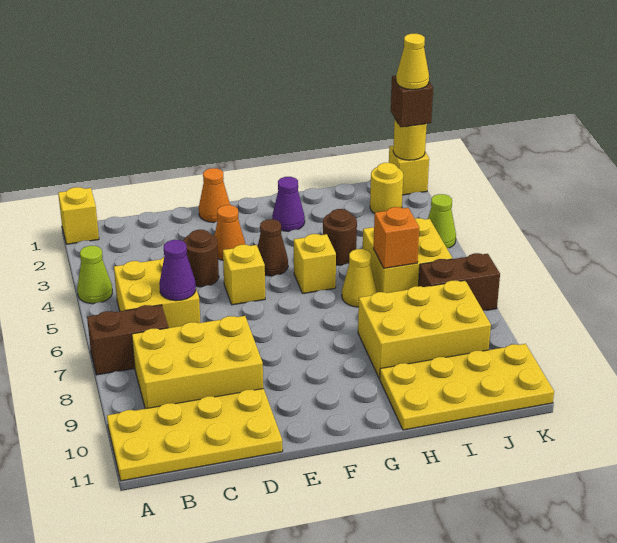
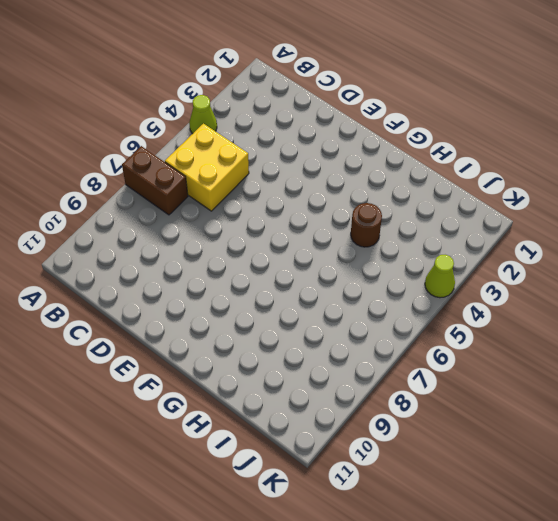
none -> yellow 1x1 brick [58,187,99,244]
none -> yellow 2x4 plate [107,388,283,481]
none -> yellow 2x3 brick [132,316,263,409]

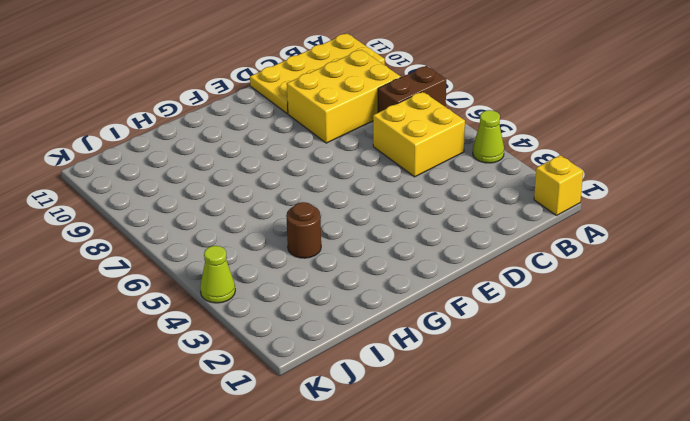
none -> brown 1x1 round brick [183,230,219,287]
none -> orange 1x1 cone [199,168,230,222]
none -> orange 1x1 cone [214,205,245,260]

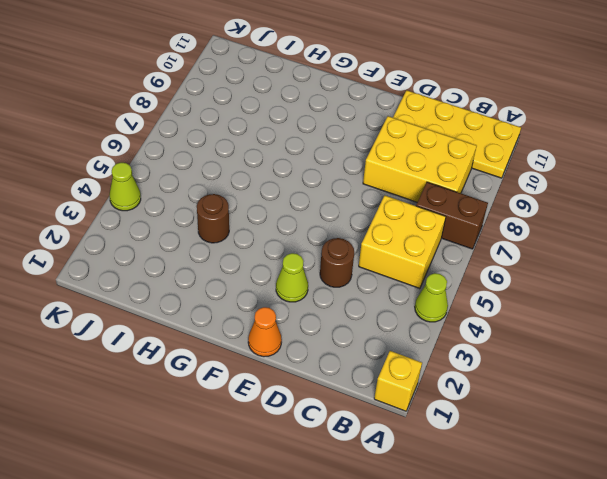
lime 1x1 cone [276,253,308,302] -> orange 1x1 cone [214,205,245,260]
none -> yellow 1x1 brick [223,245,265,305]
none -> brown 1x1 cone [257,219,288,276]
none -> purple 1x1 cone [272,177,305,231]

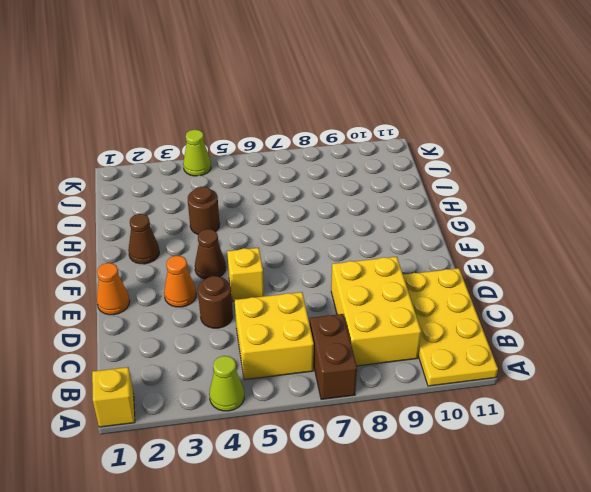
brown 1x1 cone [128,214,159,264] -> purple 1x1 cone [272,177,305,231]
none -> yellow 1x1 brick [294,234,336,293]
none -> yellow 1x1 cone [342,249,377,307]
none -> yellow 2x3 brick [358,281,491,379]

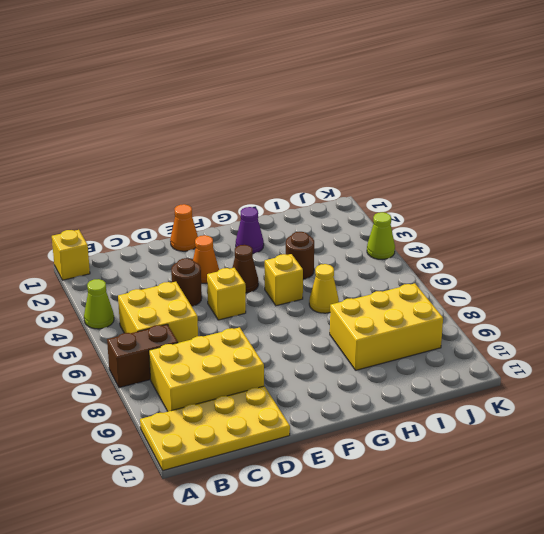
none -> yellow 2x4 plate [380,344,554,430]
none -> yellow 2x2 brick [363,218,452,293]
none -> yellow 1x1 round brick [370,163,403,214]

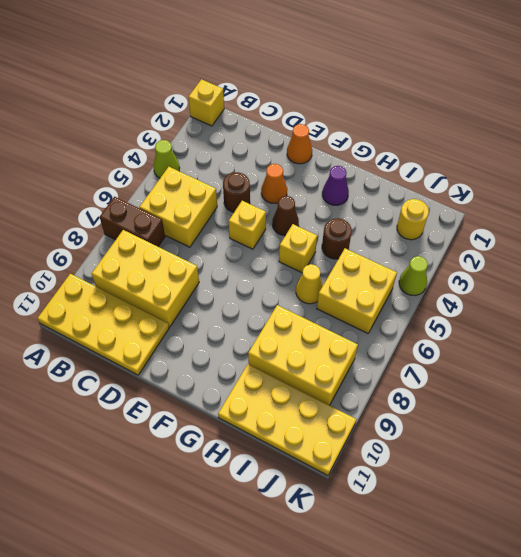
none -> brown 1x2 brick [419,253,500,311]
none -> yellow 1x1 brick [389,146,429,195]
none -> purple 1x1 cone [159,240,196,301]

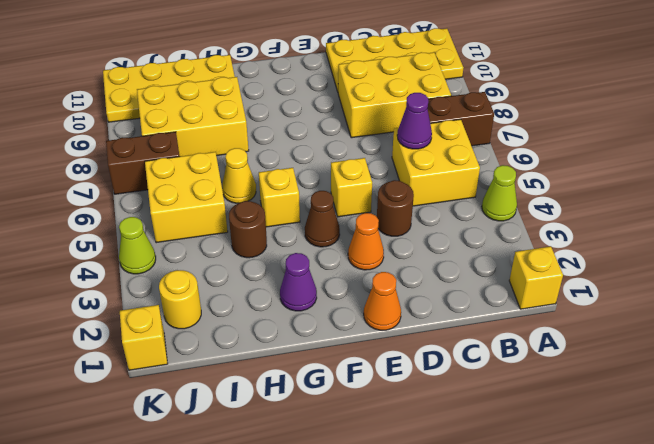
none -> orange 1x1 brick [373,207,419,268]
none -> yellow 1x1 round brick [393,120,427,160]
none -> brown 1x1 brick [391,76,433,127]

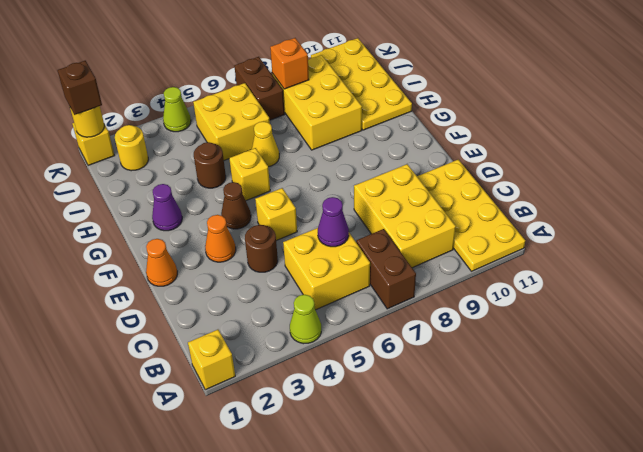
orange 1x1 brick [270,38,309,89] -> orange 1x1 brick moved to [373,207,419,268]
none -> yellow 1x1 cone [396,34,429,90]

